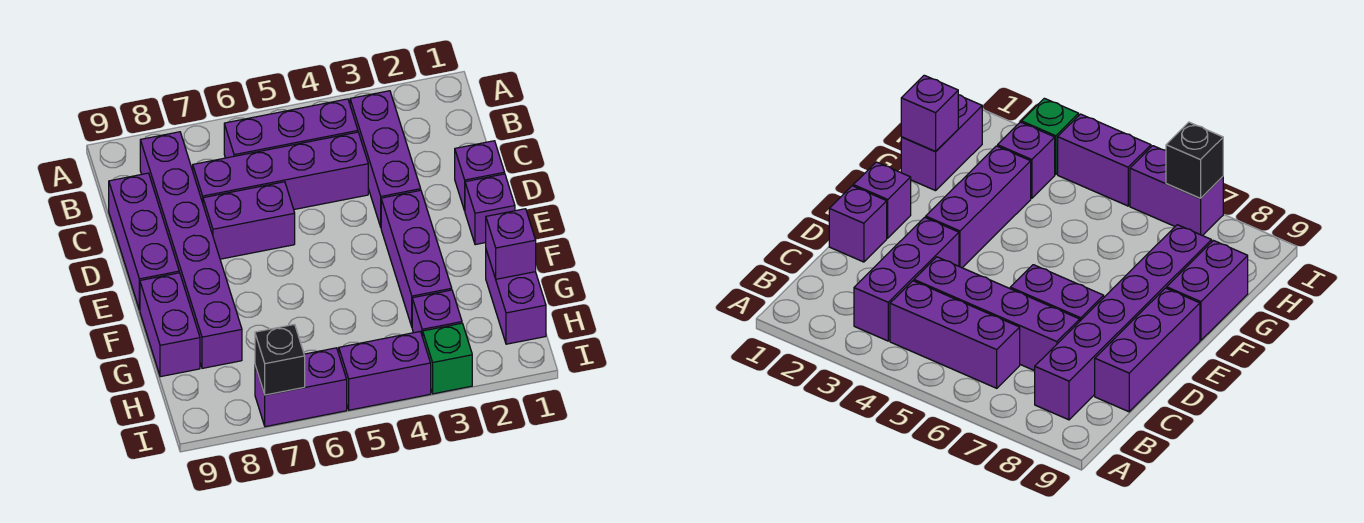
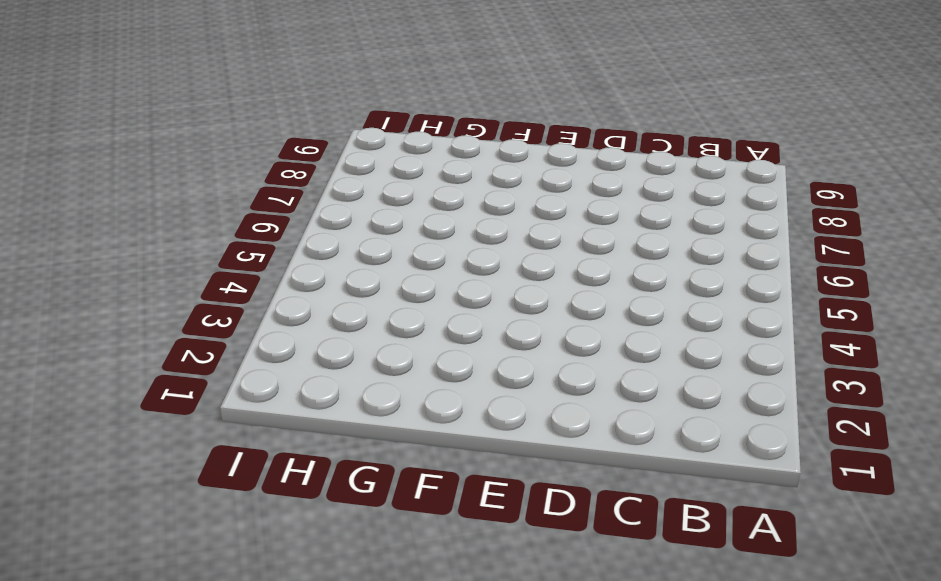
none -> purple 1x3 brick [350,91,421,227]
none -> purple 1x3 brick [224,99,358,158]
none -> purple 1x6 brick [140,132,242,368]

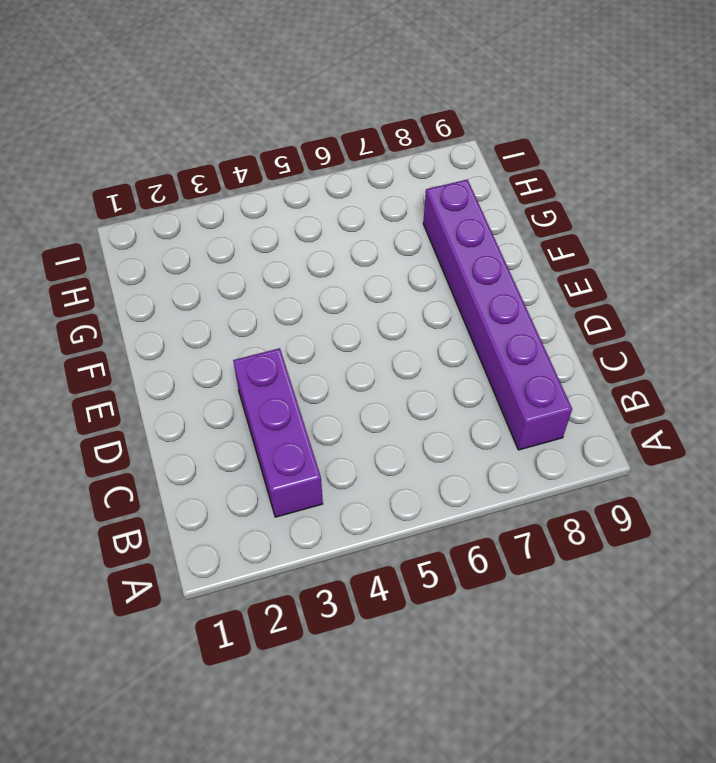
none -> purple 1x3 brick [224,99,358,158]
none -> purple 1x4 brick [193,132,368,209]
none -> purple 1x3 brick [109,173,179,310]

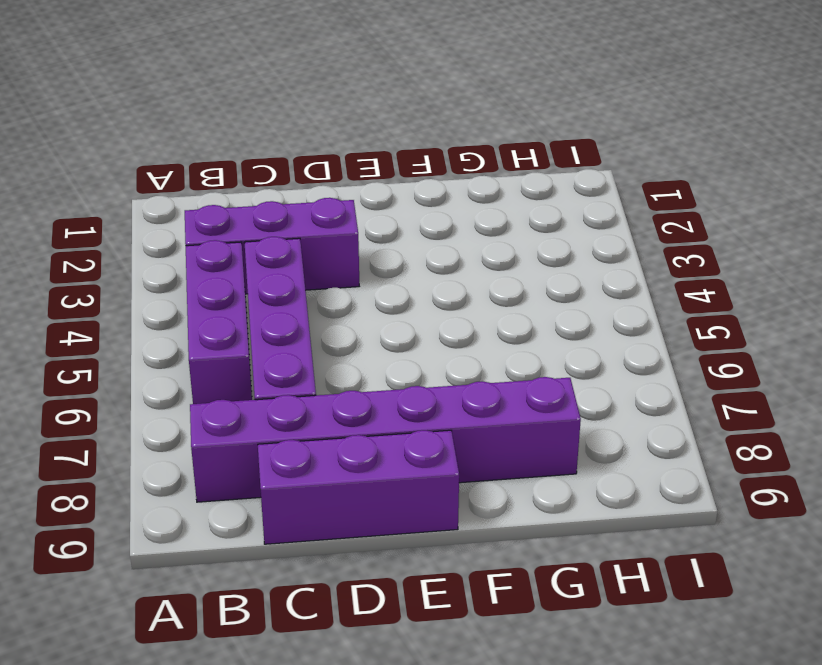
none -> purple 1x1 brick [455,141,505,211]
none -> purple 1x2 brick [203,182,295,259]
none -> purple 1x1 brick [465,174,515,245]

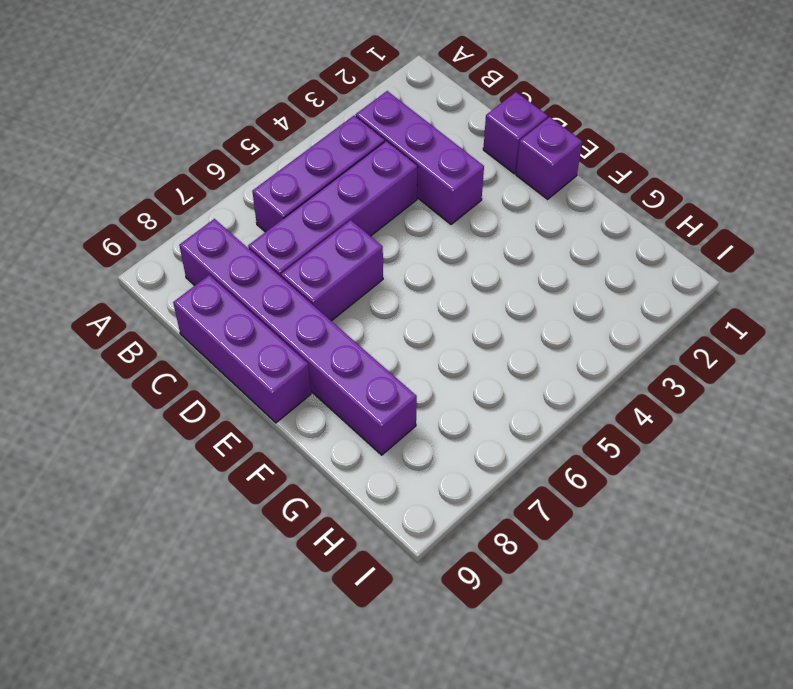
none -> purple 1x3 brick [381,190,452,326]
none -> purple 1x2 brick [140,273,200,377]
none -> purple 1x2 brick [486,250,546,344]

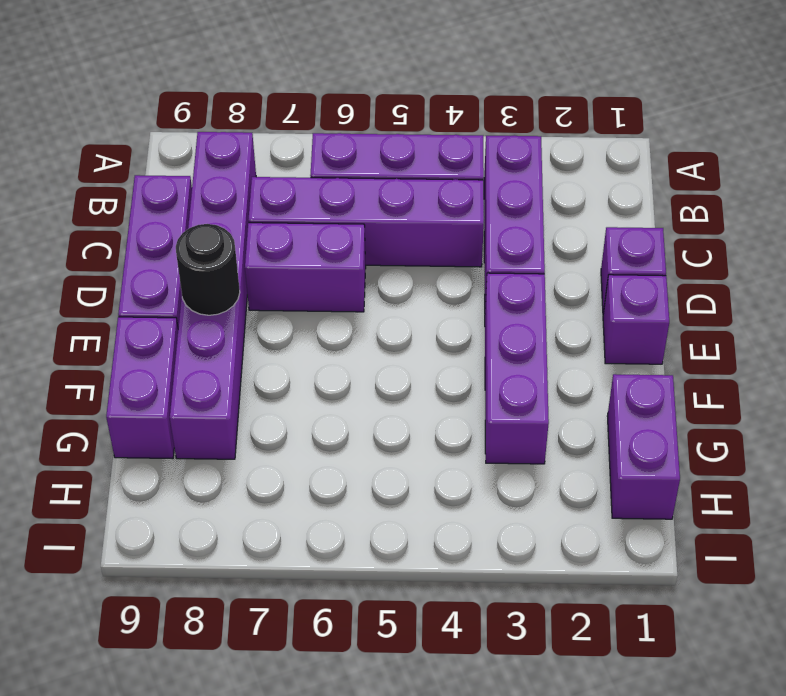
black 1x1 round brick [176,224,240,315] -> none
none -> purple 1x1 brick [412,290,462,337]
none -> green 1x1 brick [423,323,472,394]
none -> purple 1x2 brick [339,332,431,410]

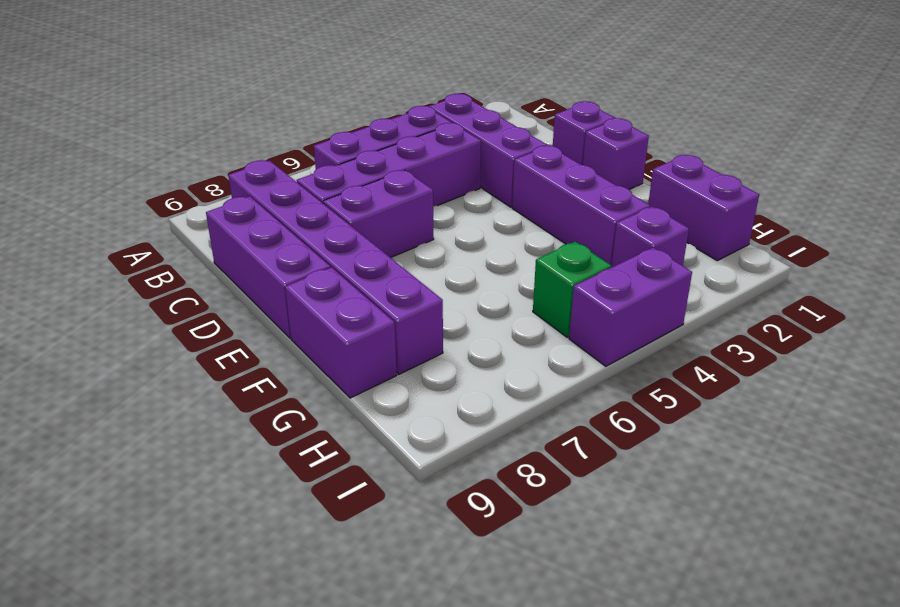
green 1x1 brick [533,242,612,337] -> green 1x1 brick moved to [423,323,472,394]
none -> purple 1x2 brick [255,348,347,427]
none -> purple 1x1 brick [486,209,536,279]
none -> black 1x1 brick [255,324,305,395]

